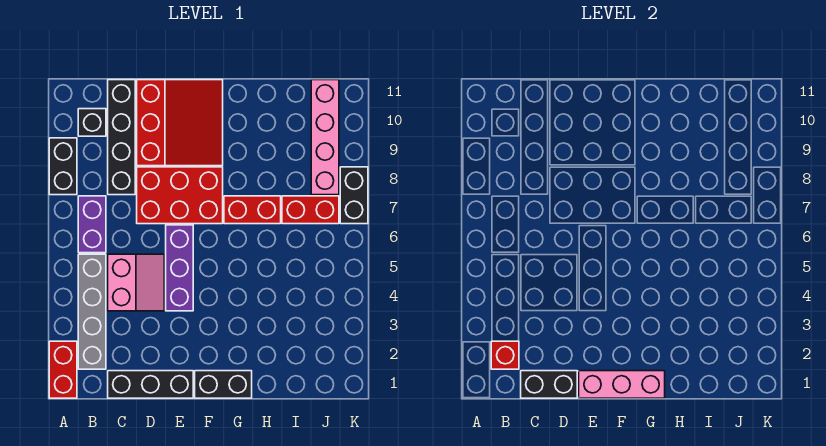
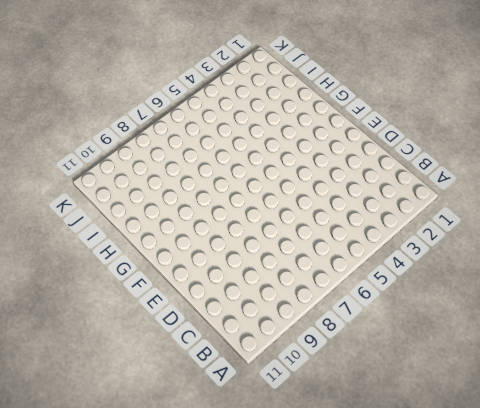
none -> red 1x2 brick [49,341,77,398]
none -> black 1x2 brick [49,138,77,195]
none -> grey 1x4 brick [78,254,106,369]

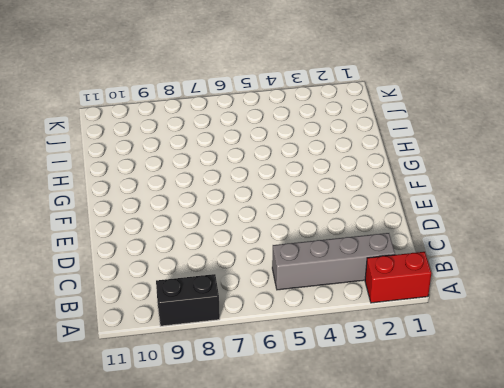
none -> purple 1x2 brick [78,196,106,253]
none -> black 1x1 brick [78,109,106,136]
none -> black 1x3 brick [108,371,193,398]

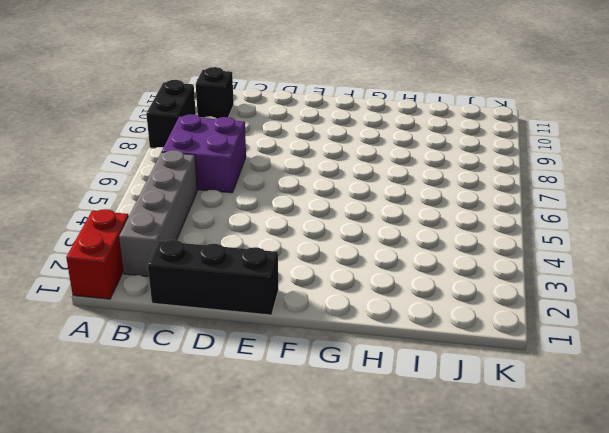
purple 2x2 brick [162,114,246,193] -> purple 1x2 brick [78,196,106,253]
none -> pink 2x2 slope [108,254,164,311]
none -> black 1x4 brick [108,80,135,195]
none -> red 2x3 brick [137,167,223,224]

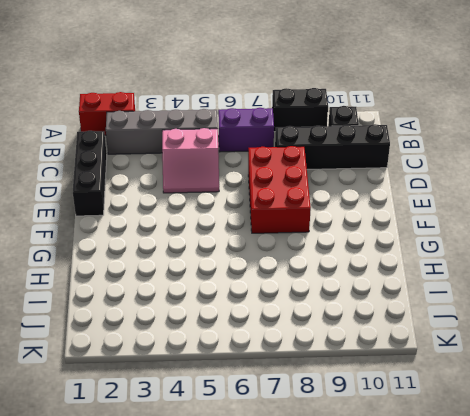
none -> red 3x3 slope [137,80,223,166]
none -> purple 1x3 brick [166,225,193,311]
none -> black 1x2 brick [195,371,252,398]

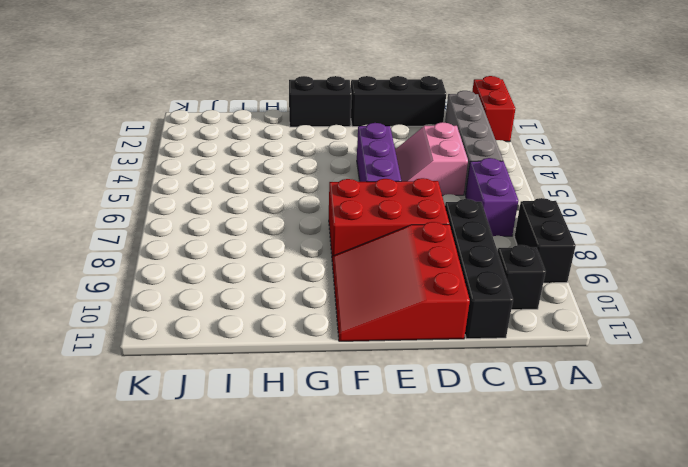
none -> red 1x2 brick [224,196,281,224]
none -> red 1x2 brick [282,196,339,224]
none -> pink 1x4 brick [311,80,339,195]

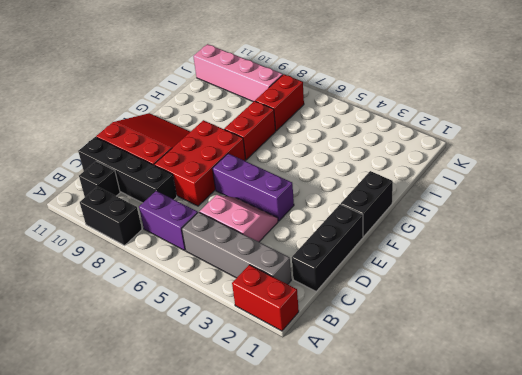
none -> black 1x2 brick [340,167,368,224]
none -> red 1x1 brick [491,341,519,369]
none -> black 1x2 brick [521,371,577,398]

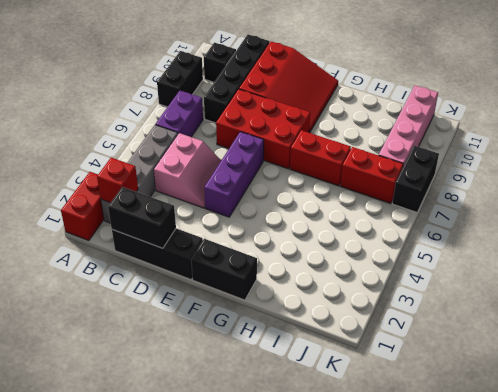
none -> pink 1x3 brick [579,371,665,398]

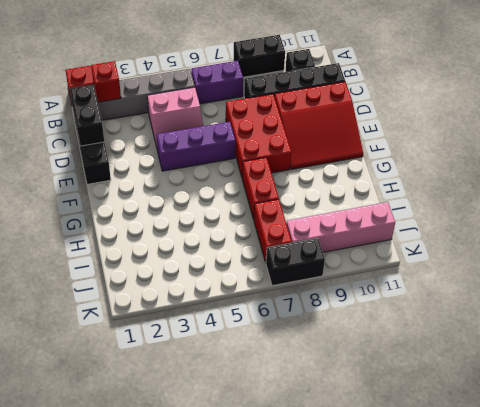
none -> black 1x2 brick [195,371,252,398]
none -> pink 1x3 brick [579,371,665,398]

